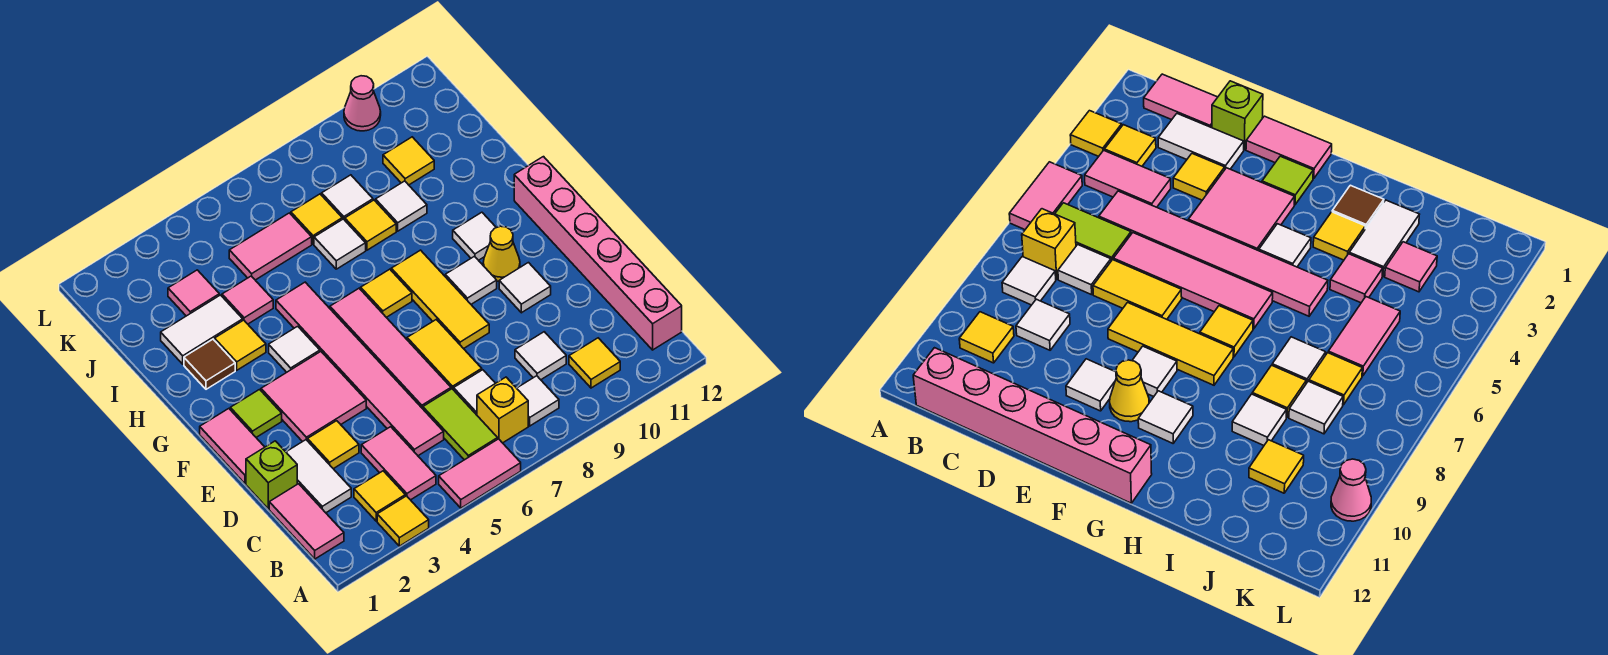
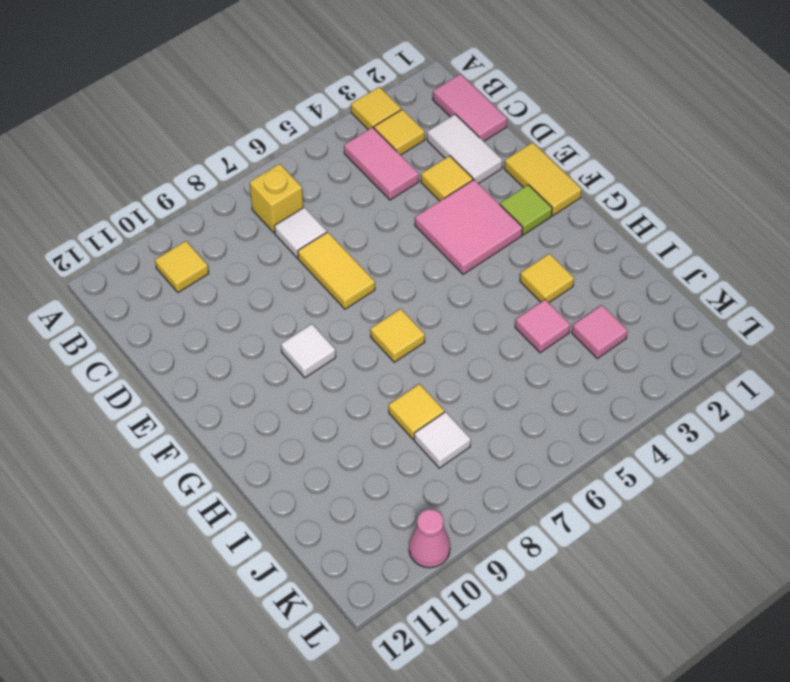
yellow 1x2 tile [504,142,582,216] -> pink 1x2 tile [200,409,264,484]
none -> pink 1x2 tile [439,439,521,508]
none -> lime 1x2 tile [423,389,498,460]
none -> white 1x1 tile [517,376,559,426]
none -> pink 1x6 brick [514,157,682,350]

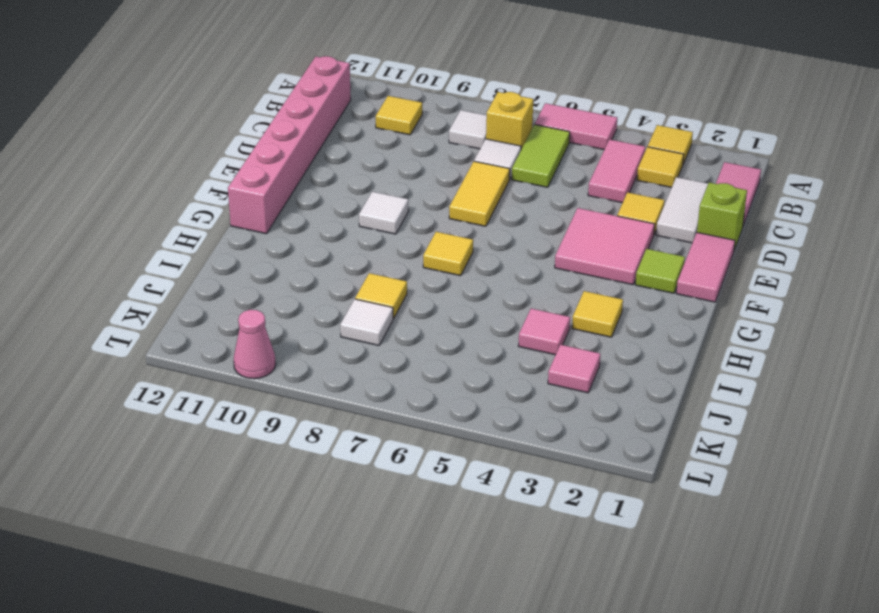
none -> pink 1x6 tile [276,282,444,456]
none -> white 1x1 tile [515,332,566,380]
none -> pink 1x4 tile [330,288,451,409]
none -> yellow 1x3 tile [391,250,489,349]

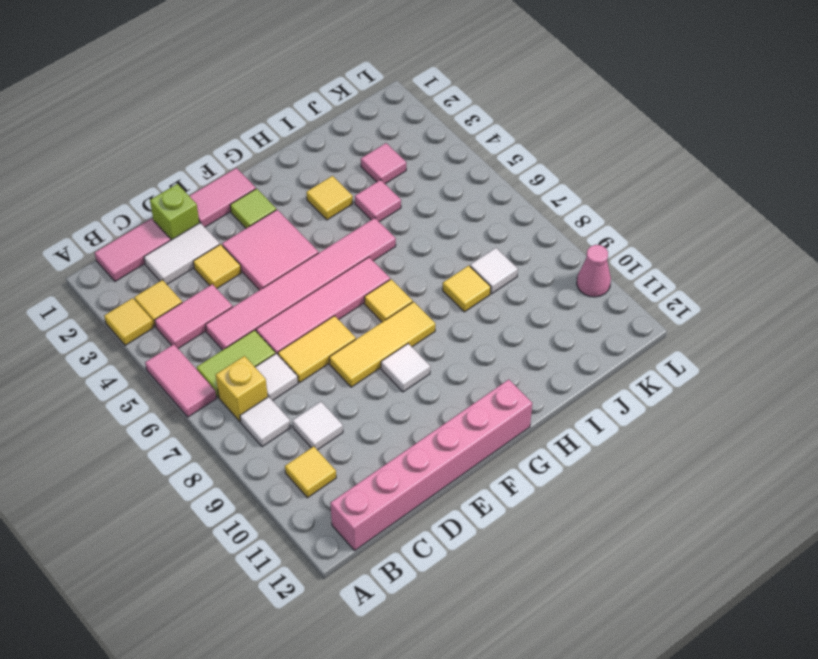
none -> white 1x1 tile [499,263,551,313]
none -> yellow 1x1 cone [483,226,520,281]
none -> white 1x1 tile [269,326,320,372]
none -> white 1x1 tile [453,212,496,260]

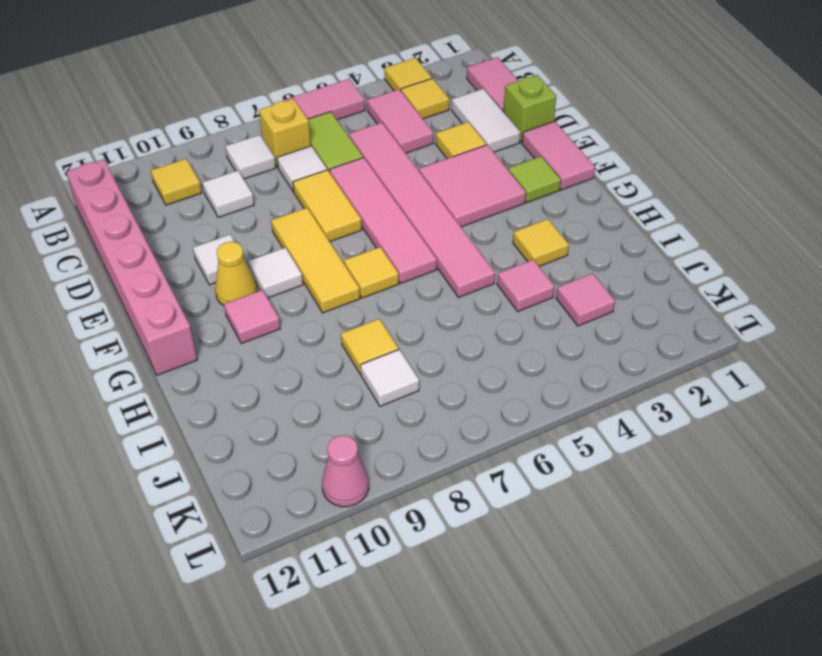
pink 1x1 tile [224,290,280,344] -> white 1x1 tile [453,212,496,260]
none -> white 1x1 tile [269,326,320,372]
none -> brown 1x1 tile [184,339,235,389]
none -> white 1x2 tile [161,295,243,364]
none -> white 1x1 tile [314,219,366,269]

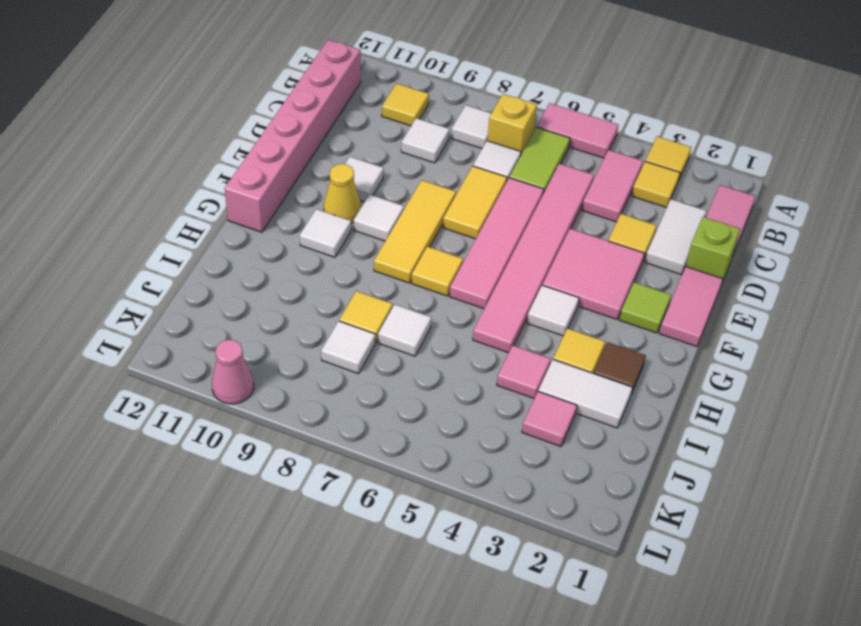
none -> white 1x1 tile [376,181,427,231]
none -> pink 1x2 tile [229,213,312,280]
none -> yellow 1x1 tile [291,194,342,244]
none -> yellow 1x1 tile [383,137,434,185]

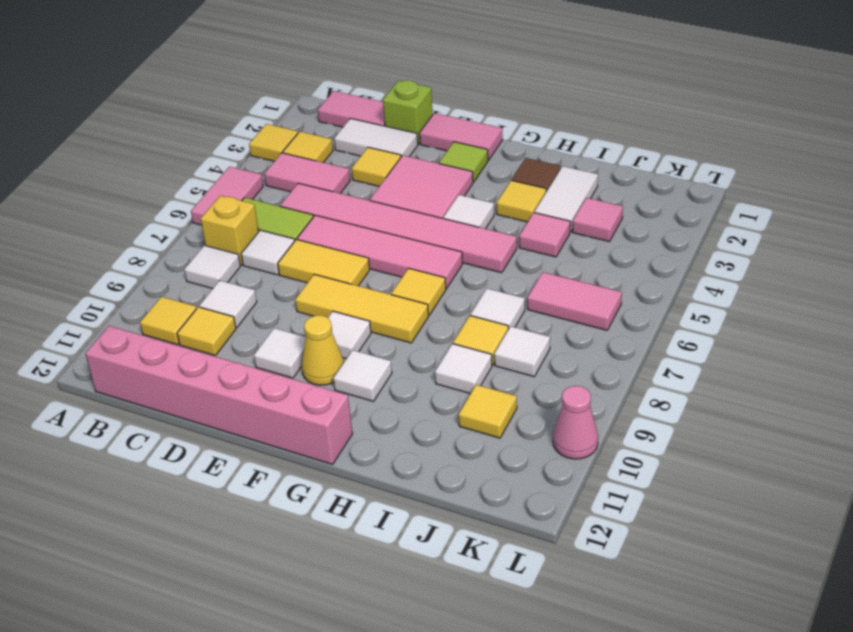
yellow 1x1 tile [177,307,236,356] -> yellow 1x1 tile moved to [291,194,342,244]
pink 1x2 tile [527,272,622,330] -> pink 1x2 tile turned to [229,213,312,280]

